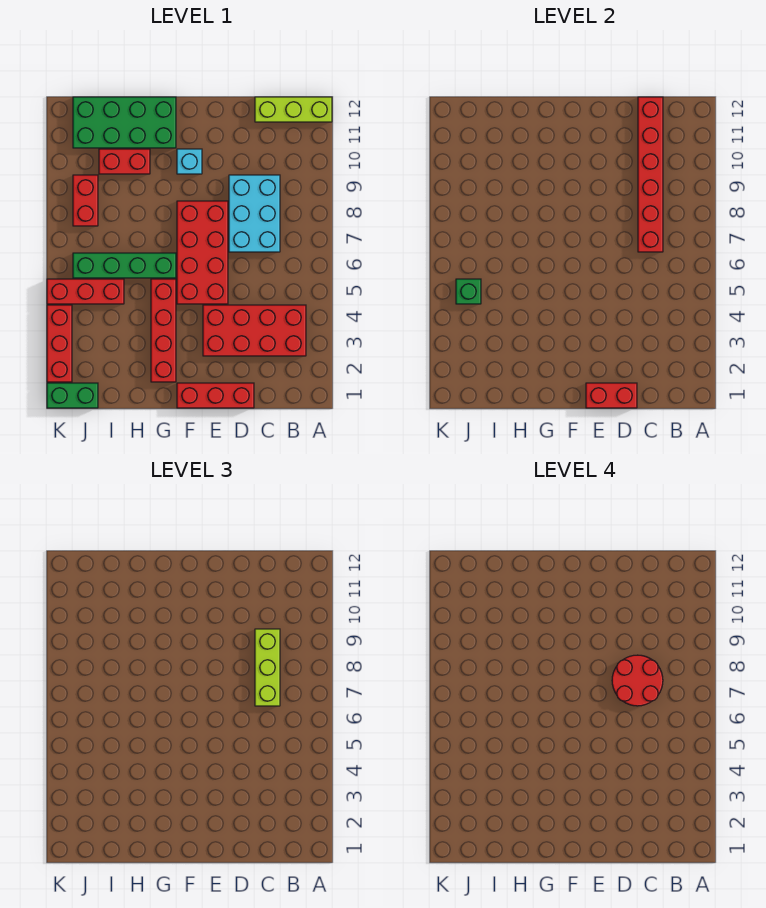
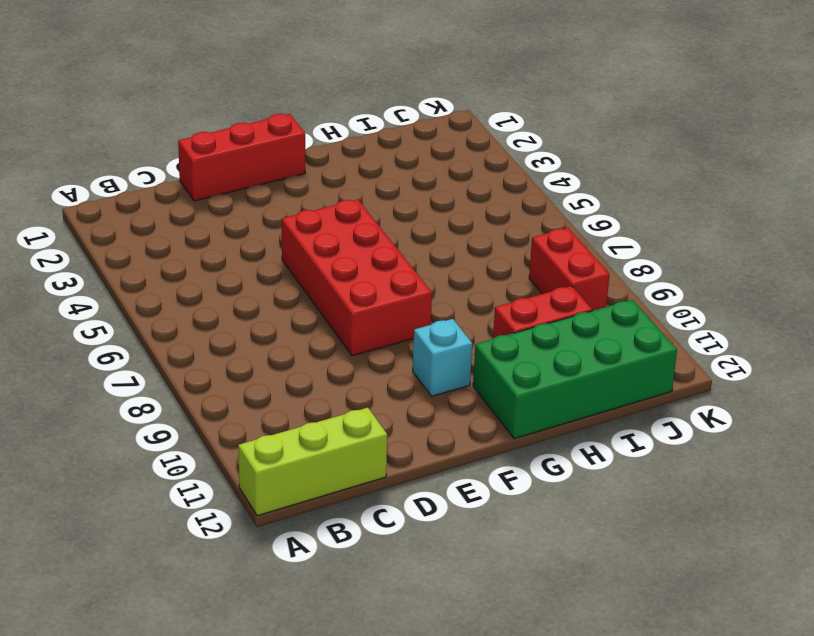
none -> red 2x4 brick [203,305,306,356]
none -> cyan 2x3 brick [229,175,280,252]
none -> red 1x4 brick [151,279,176,382]

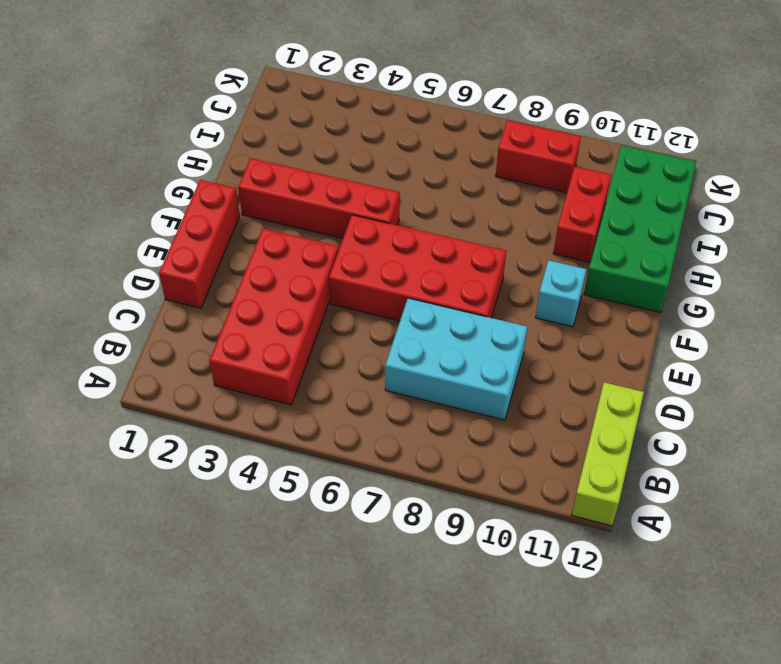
none -> green 1x4 brick [73,253,176,278]
none -> red 1x3 brick [47,279,124,304]
none -> green 1x2 brick [47,383,98,408]

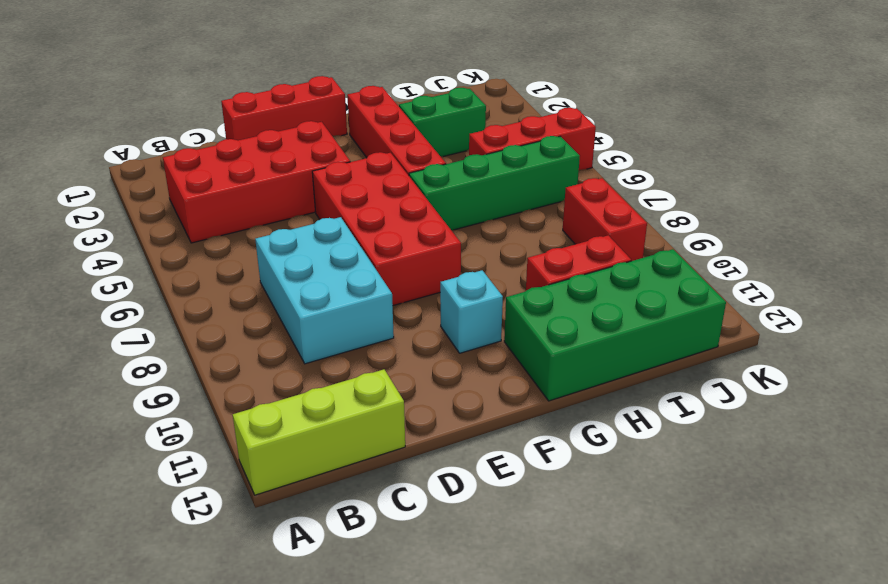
green 1x2 brick [399,88,486,157] -> green 1x2 brick moved to [47,383,98,408]
none -> red 1x3 brick [47,305,72,382]
none -> red 1x6 brick [638,97,663,252]
none -> red 1x2 brick [586,383,637,408]

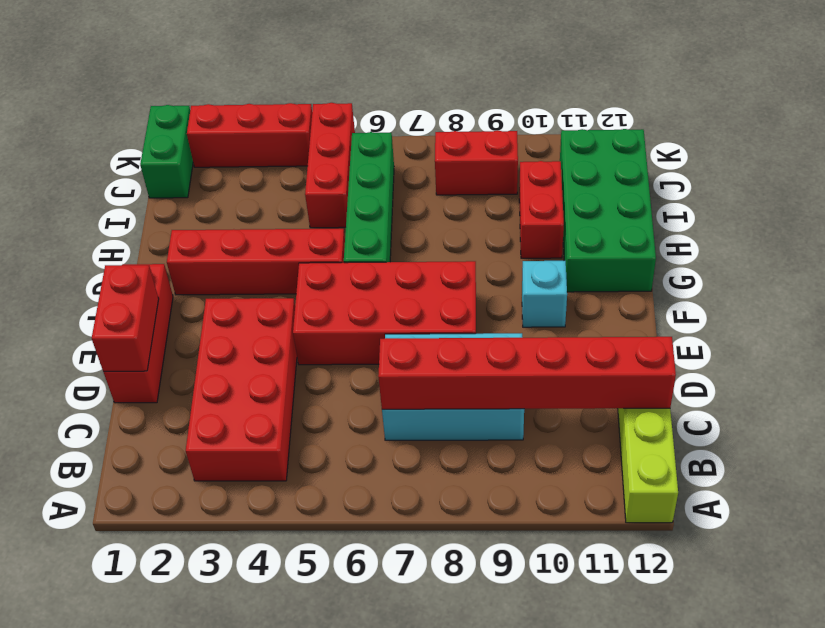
none -> green 1x1 brick [456,279,481,304]
none -> lime 1x3 brick [255,629,280,706]
none -> red 2x2 round brick [612,655,663,706]

